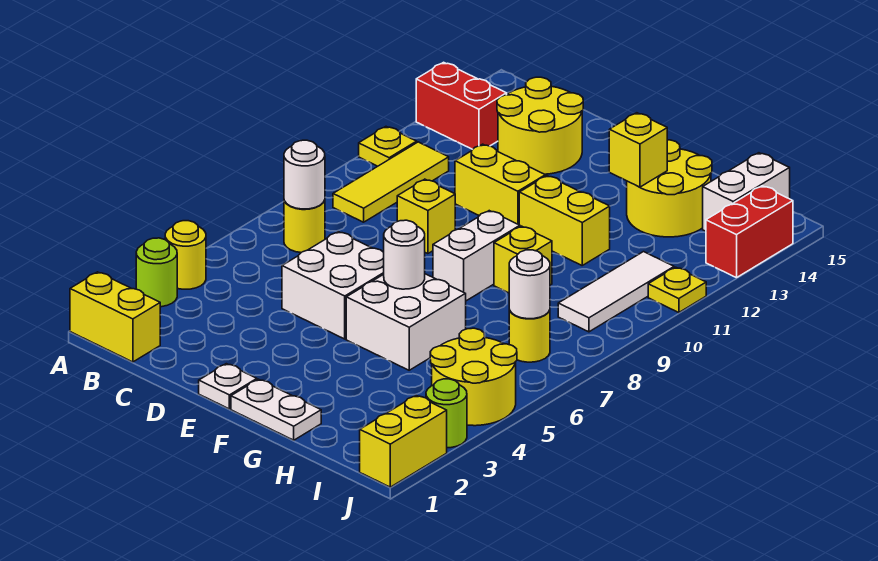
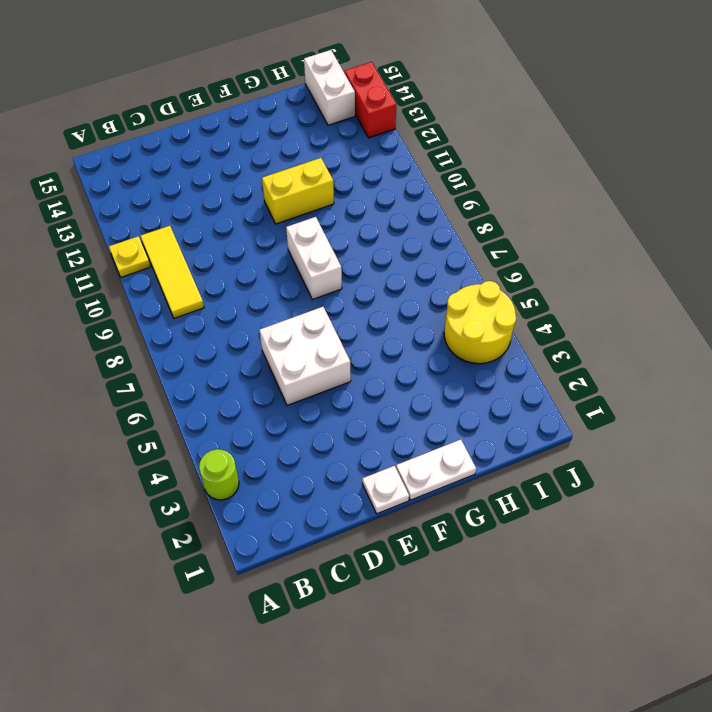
none -> yellow 1x2 brick [70,272,160,362]
none -> yellow 1x1 round brick [165,221,206,289]
none -> red 1x2 brick [416,62,507,149]
none -> yellow 1x1 round brick [284,200,325,252]

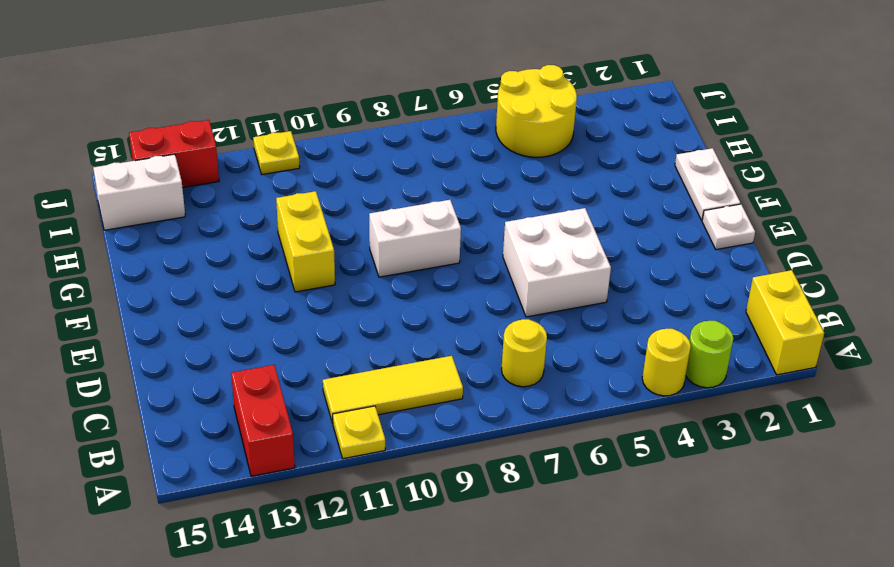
none -> yellow 2x2 round brick [497,77,583,174]
none -> yellow 1x1 brick [397,179,455,254]
none -> yellow 1x2 brick [455,144,545,225]
none -> white 2x2 brick [346,274,466,370]

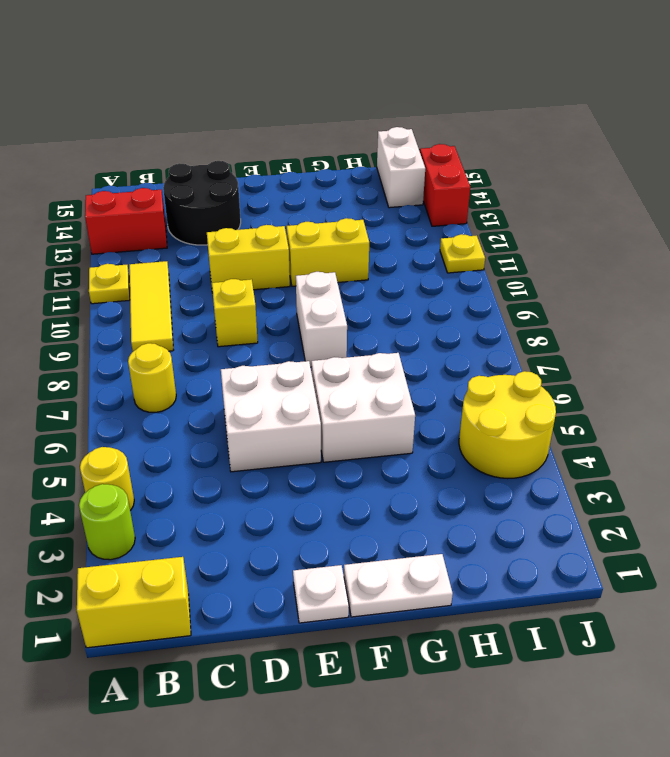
black 2x2 round brick [163,161,241,245] -> yellow 2x2 round brick [497,77,583,174]
none -> yellow 1x1 brick [494,226,552,293]
none -> yellow 2x2 round brick [627,140,712,237]
none -> yellow 1x1 round brick [509,310,550,362]
none -> white 1x3 tile [558,252,674,332]

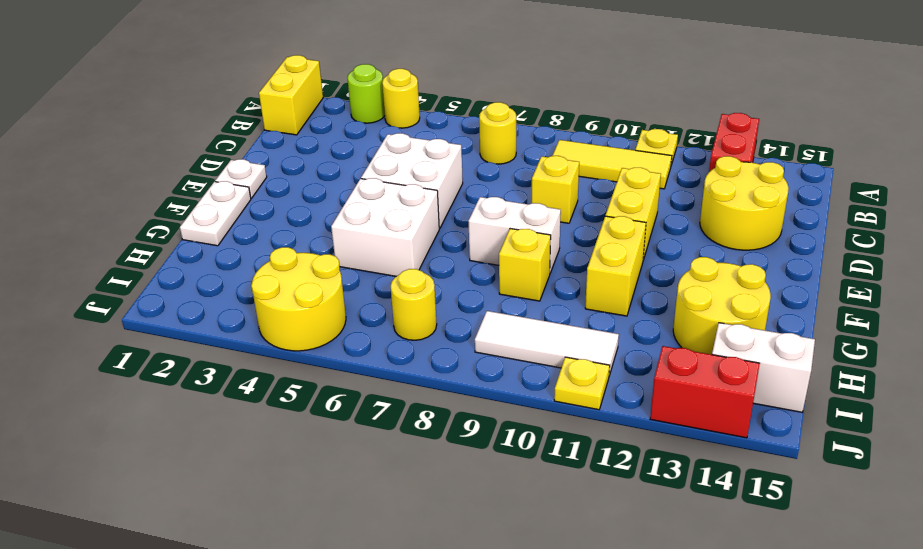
none -> yellow 1x2 brick [360,395,447,487]
none -> lime 1x1 round brick [426,379,467,448]
none -> white 1x1 round brick [284,140,325,209]
none -> white 1x1 round brick [384,220,425,289]

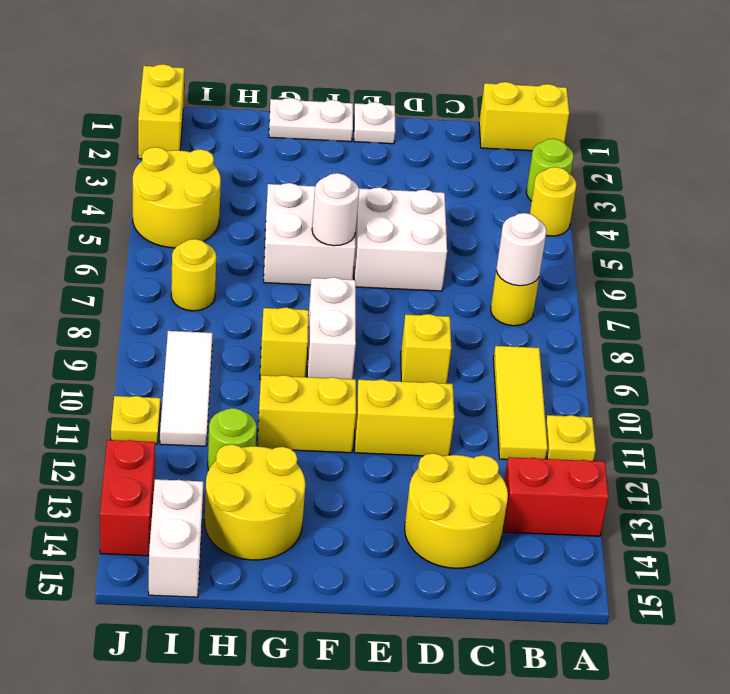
lime 1x1 round brick [208,408,257,470] -> lime 1x1 round brick moved to [426,379,467,448]
none -> yellow 1x1 brick [609,113,667,187]
none -> white 1x1 round brick [509,250,550,319]

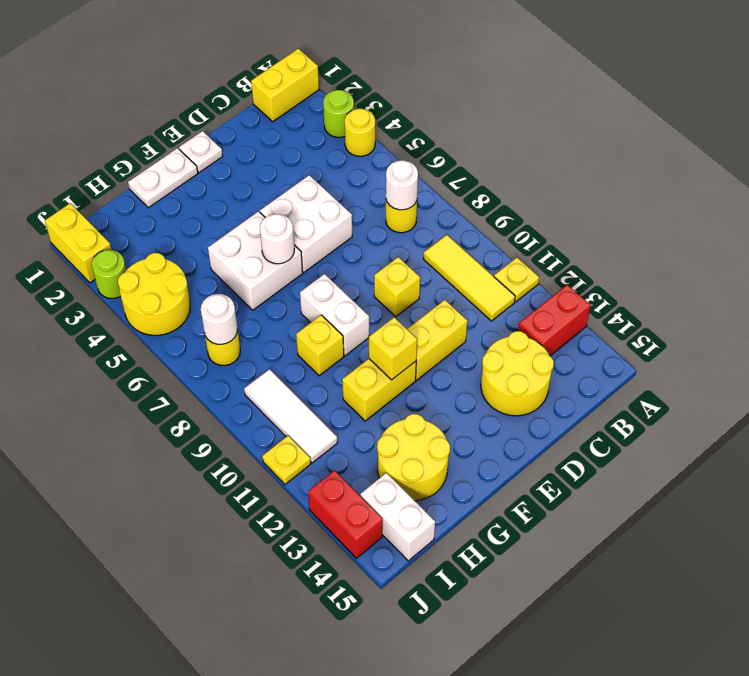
yellow 1x1 brick [369,317,417,380] -> yellow 1x1 brick moved to [609,113,667,187]

